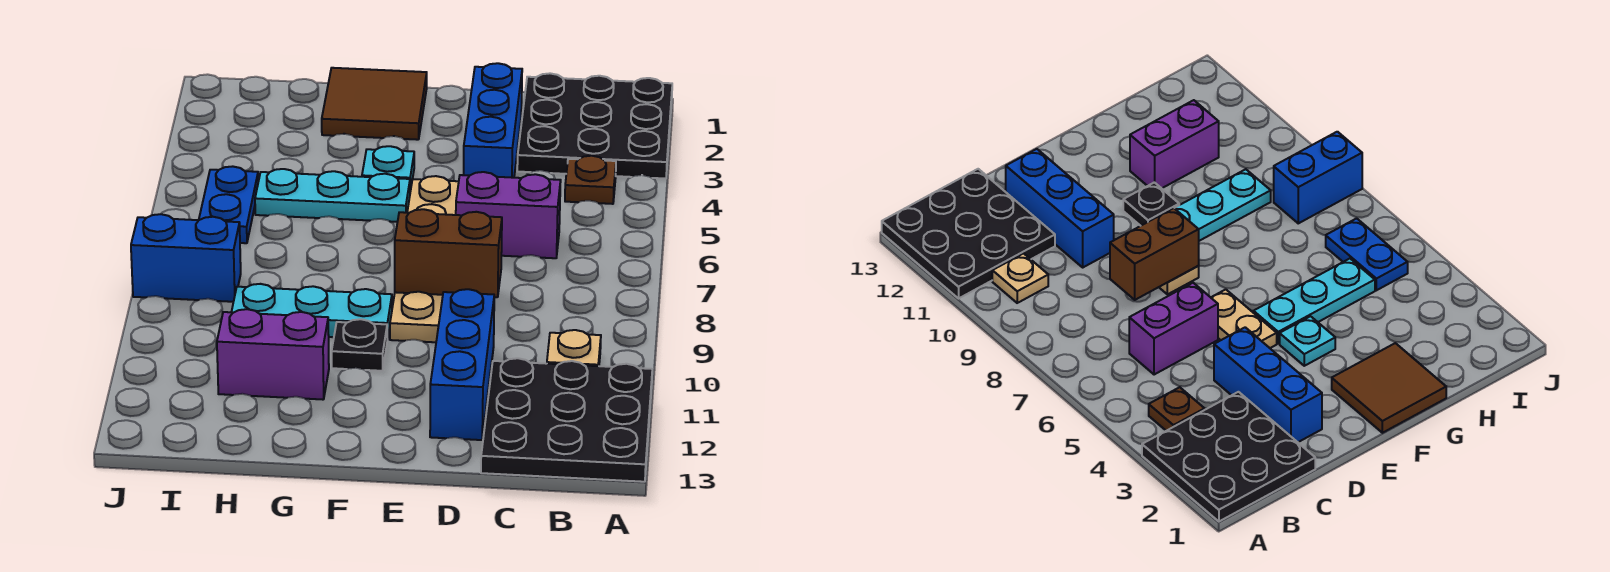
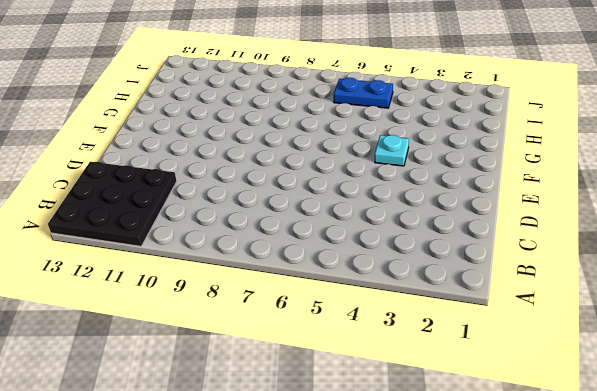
none -> black 3x3 plate [517,73,672,179]
none -> brown 1x1 plate [565,156,616,204]
none -> tan 1x1 plate [547,330,601,366]

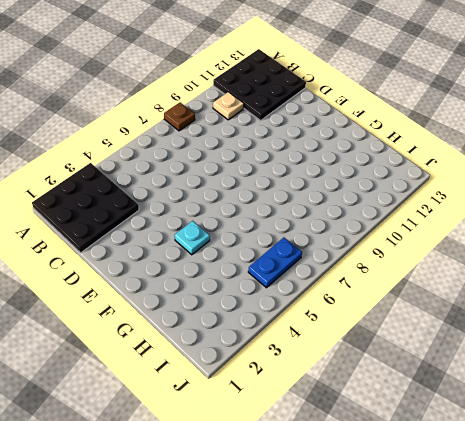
brown 1x1 plate [164,102,195,131] -> brown 1x1 plate moved to [565,156,616,204]
none -> purple 1x2 brick [456,172,561,258]
none -> blue 1x3 brick [464,63,522,178]
none -> blue 1x3 brick [430,289,494,440]

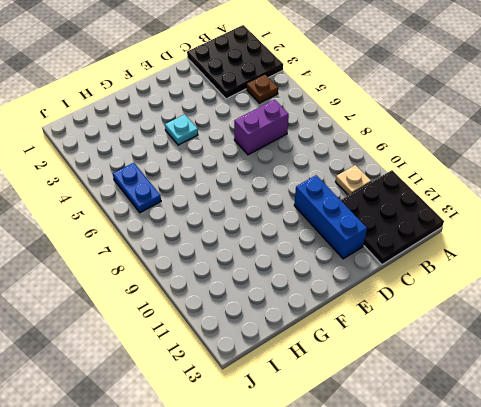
none -> blue 1x3 brick [464,63,522,178]
none -> tan 1x2 plate [407,176,459,215]
none -> tan 1x2 plate [390,292,443,342]

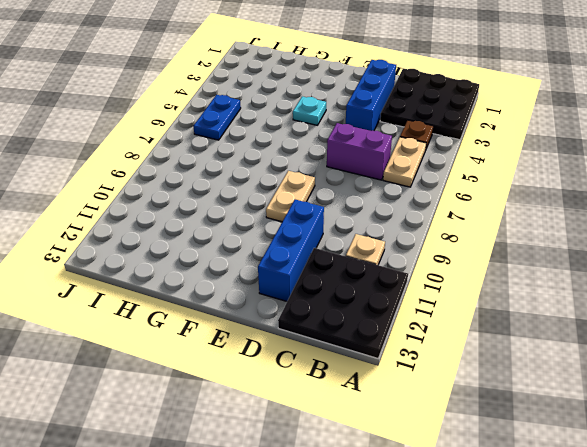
tan 1x2 plate [383,137,426,187] -> tan 1x2 plate moved to [407,176,459,215]
none -> brown 2x2 tile [322,68,427,140]
none -> cyan 1x3 plate [255,169,410,222]
none -> cyan 1x3 plate [232,284,392,340]

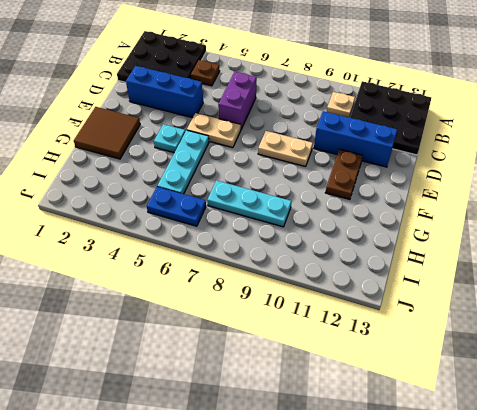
brown 1x2 plate [325,149,363,200] -> none
cyan 1x3 plate [207,181,292,227] -> cyan 1x3 plate turned to [232,284,392,340]
none -> black 1x1 plate [332,319,387,371]
none -> purple 1x2 brick [217,309,329,400]
none -> blue 1x2 brick [131,214,241,302]

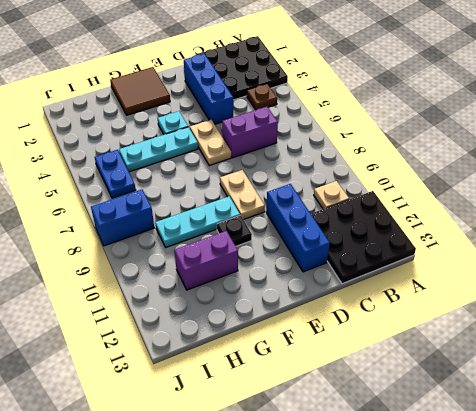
none -> brown 1x2 brick [395,209,502,297]

